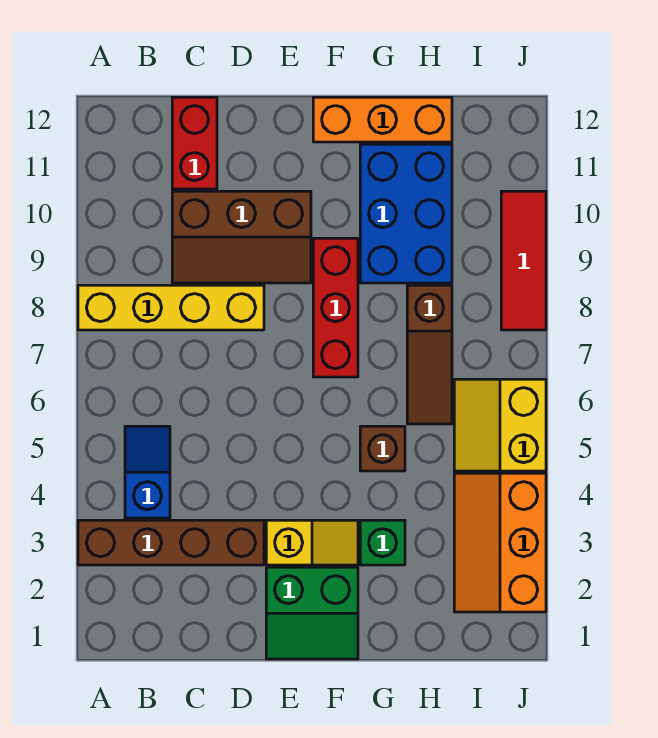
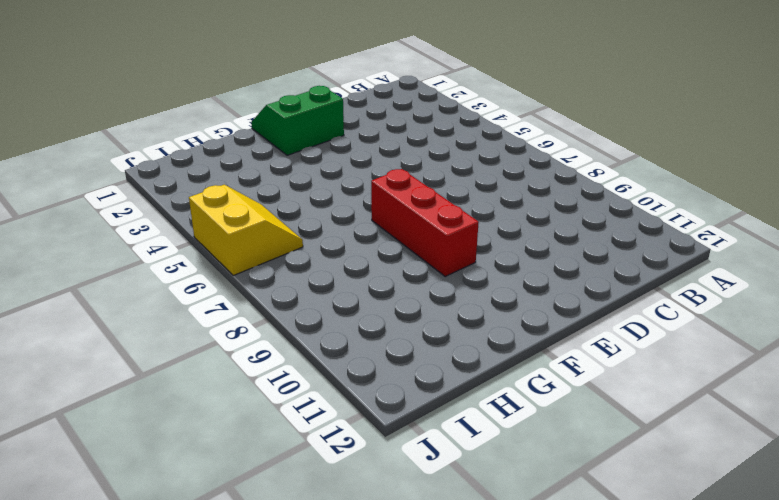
none -> brown 1x4 brick [78,520,264,565]
none -> yellow 1x4 brick [78,285,264,330]
none -> blue 1x2 slope [125,426,170,518]

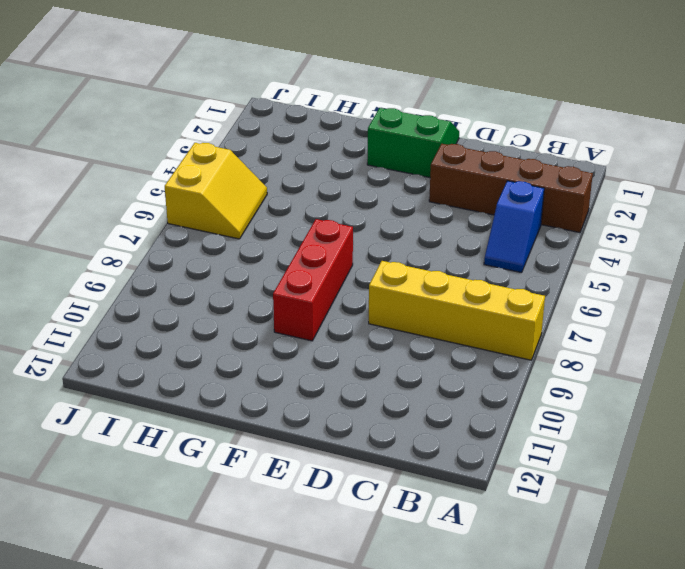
none -> brown 2x3 slope [172,191,311,283]
none -> red 1x2 brick [172,97,217,189]
none -> yellow 1x2 slope [266,520,358,565]

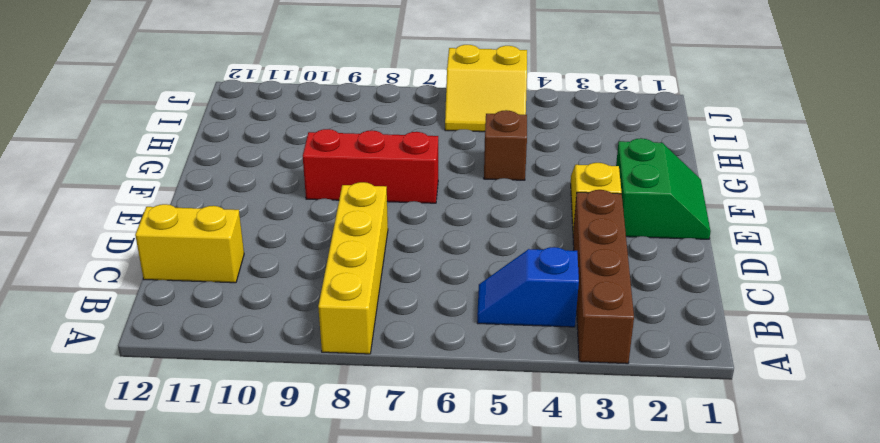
yellow 1x2 brick [135,204,244,283] -> red 1x2 brick [172,97,217,189]
none -> brown 2x3 slope [172,191,311,283]
none -> orange 1x3 brick [313,97,452,142]
none -> green 1x1 brick [360,520,405,565]

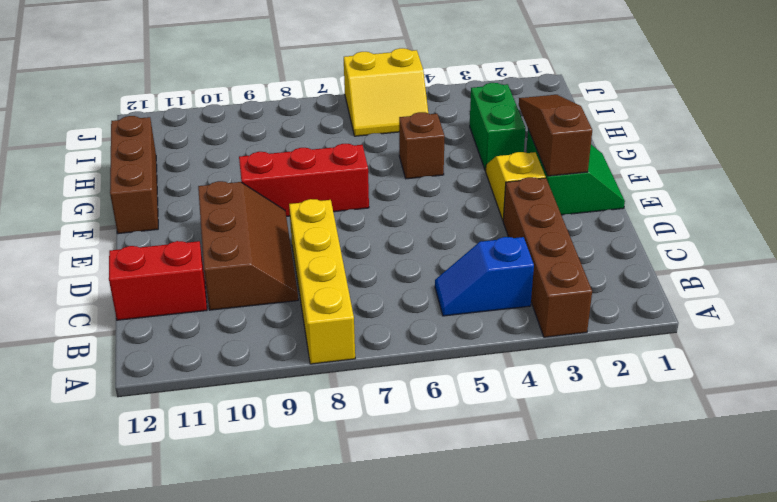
brown 1x3 slope [519,95,592,176] -> brown 1x3 slope turned to [407,285,452,424]
brown 1x3 brick [110,116,158,234] -> orange 1x3 brick [313,97,452,142]
green 1x2 brick [470,83,526,171] -> green 1x1 brick [360,520,405,565]
none -> blue 2x3 brick [360,144,452,283]
none -> orange 2x3 slope [454,473,546,612]
none -> red 1x3 tile [501,191,546,330]

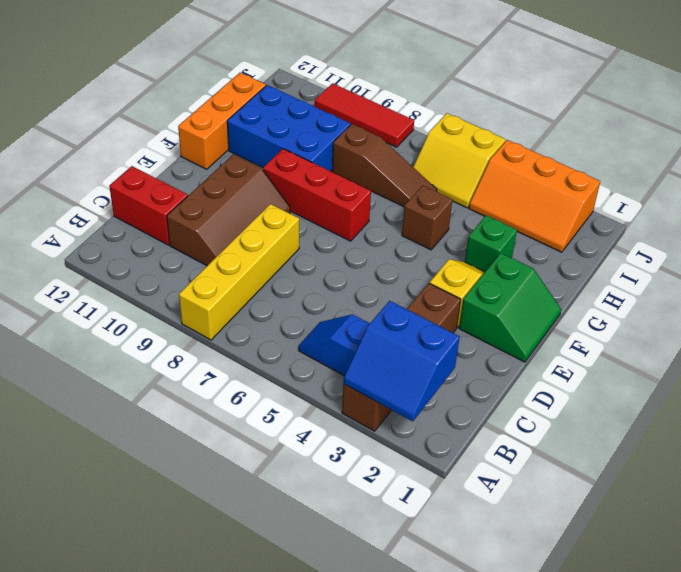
blue 2x2 slope [343,301,460,421] -> none

